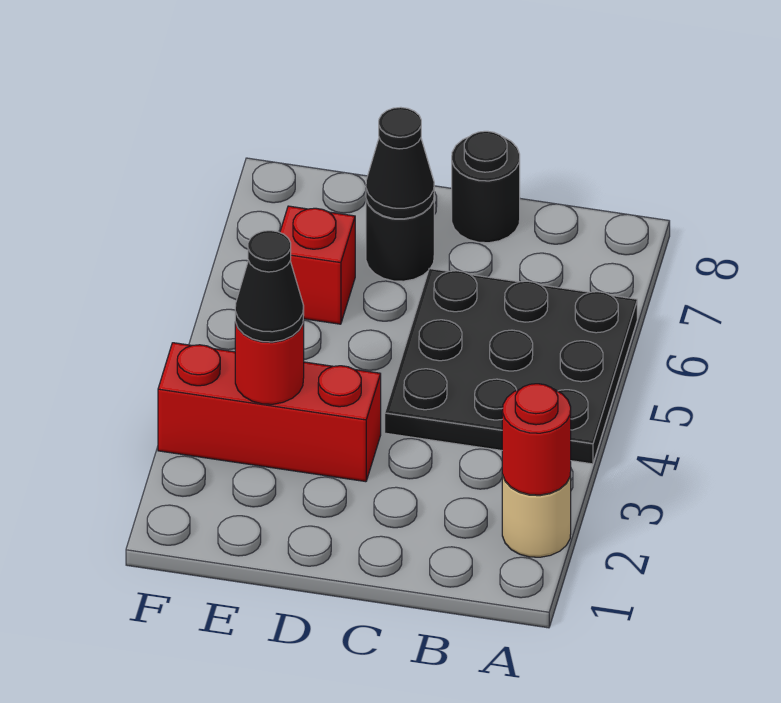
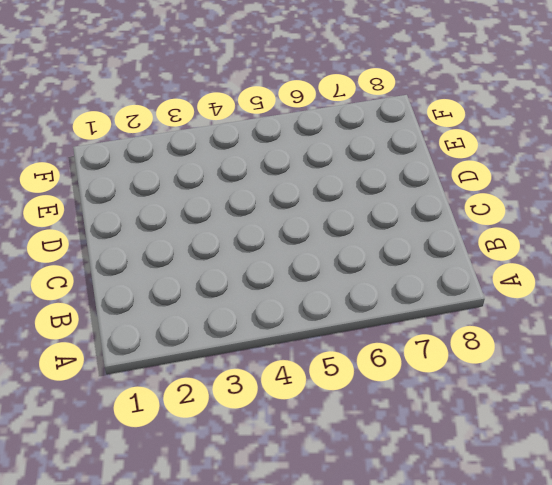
none -> tan 1x1 round brick [502,473,571,557]
none -> black 3x3 plate [385,269,637,464]

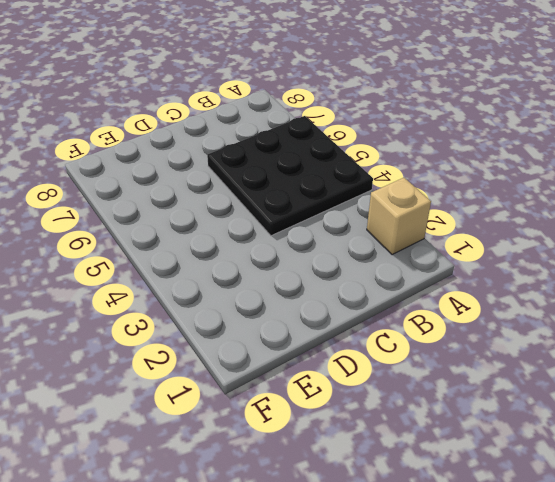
tan 1x1 brick [367,178,431,255] -> tan 1x1 round brick [502,473,571,557]
none -> black 1x1 round brick [452,131,520,243]
none -> red 1x3 brick [158,343,381,482]

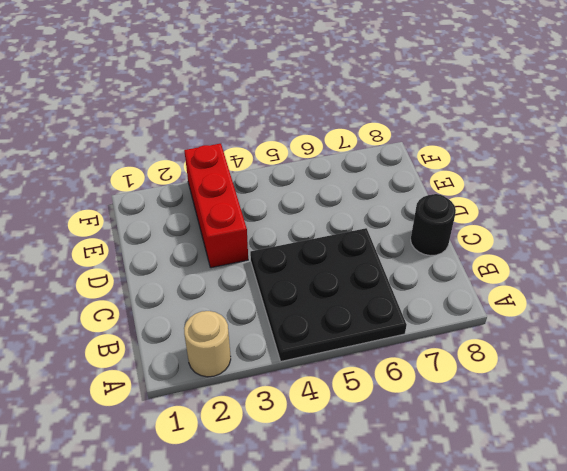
none -> black 1x1 round brick [366,200,434,281]
none -> red 1x1 brick [280,206,355,324]

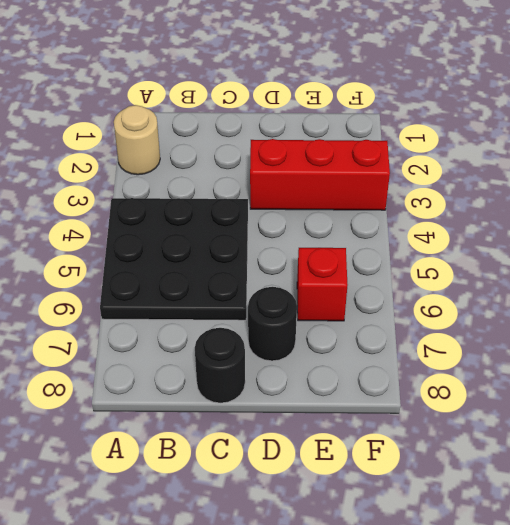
none -> red 1x1 round brick [502,384,571,495]
none -> black 1x1 cone [366,107,434,219]

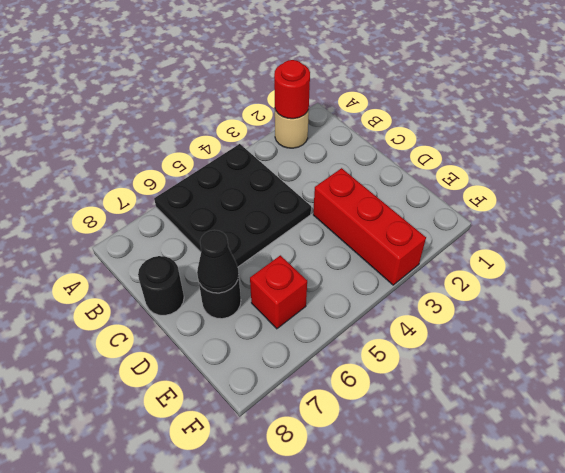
none -> red 1x1 round brick [235,317,304,404]
none -> black 1x1 cone [235,231,304,342]

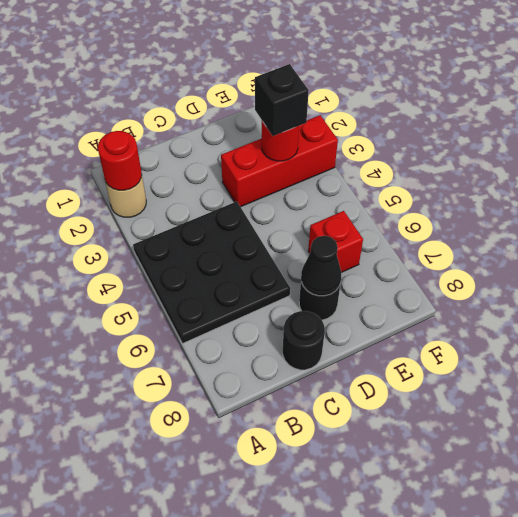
black 1x1 brick [255,64,309,136] -> black 1x1 cone [235,231,304,342]

